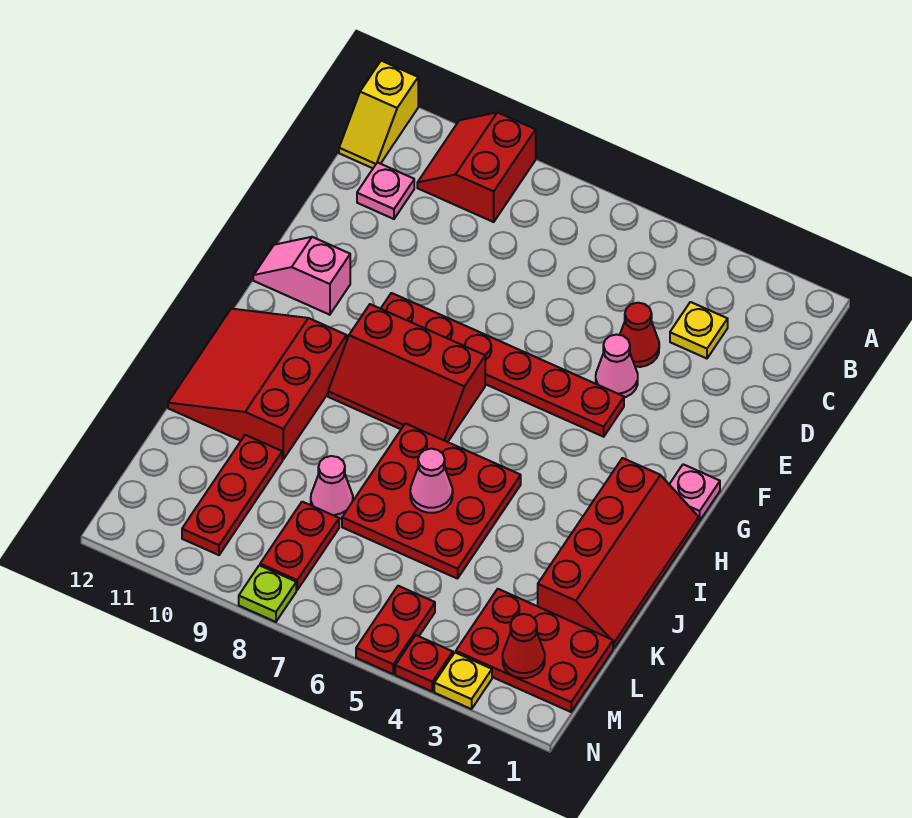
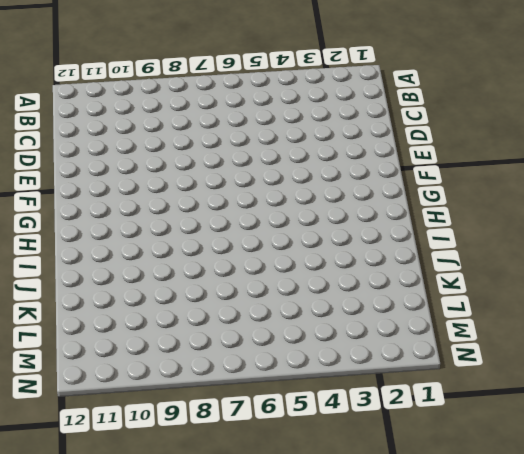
none -> red 2x2 slope [417,112,536,222]
none -> yellow 1x2 slope [339,61,418,168]
none -> yellow 1x1 plate [670,302,728,358]

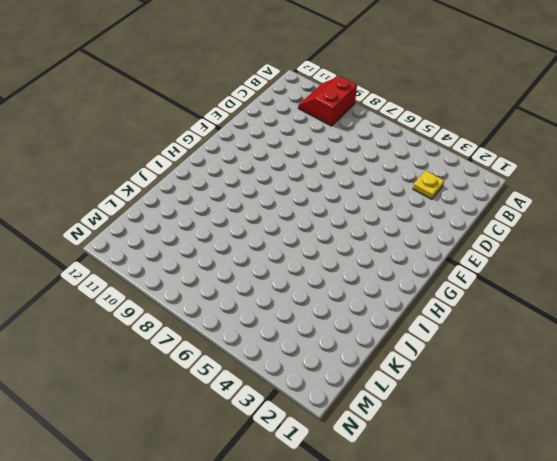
none -> yellow 1x2 slope [339,61,418,168]
none -> pink 1x1 plate [357,162,414,219]
none -> red 1x1 cone [620,303,659,367]

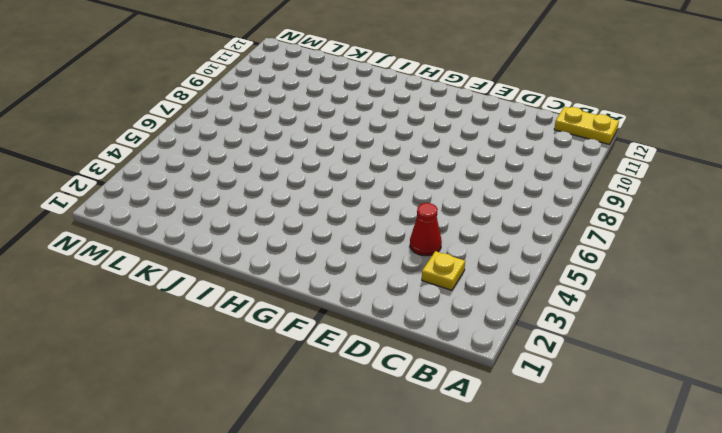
yellow 1x2 plate [554,107,619,144] -> yellow 1x2 slope [339,61,418,168]
none -> red 2x2 slope [417,112,536,222]
none -> pink 1x1 plate [357,162,414,219]
none -> pink 1x1 cone [596,335,638,398]

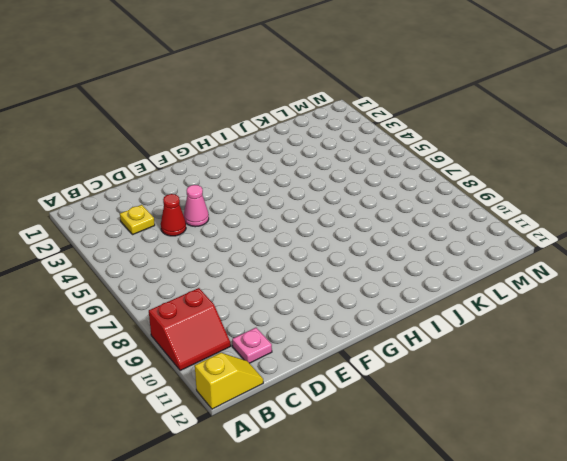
none -> red 1x6 plate [381,293,624,437]
none -> pink 1x2 slope [253,237,350,315]
none -> pink 1x1 plate [669,464,720,521]

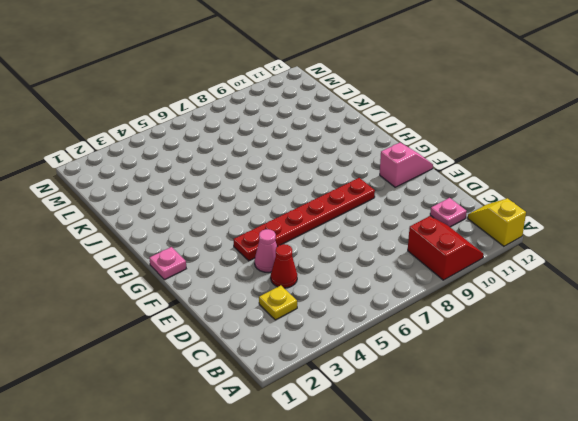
none -> red 2x3 slope [328,304,485,442]
none -> red 2x4 slope [538,458,699,648]
none -> red 3x3 slope [168,309,347,459]

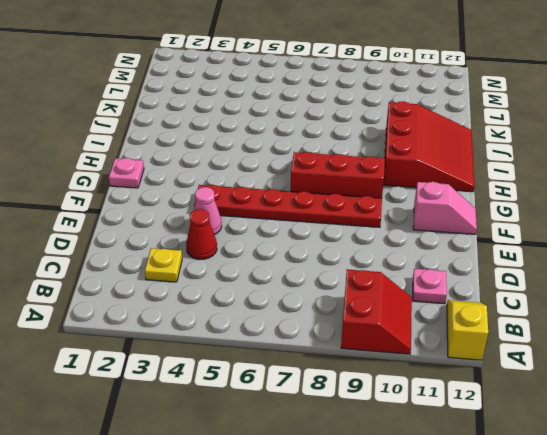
none -> red 2x4 slope [538,458,699,648]
none -> red 3x3 plate [342,423,521,579]
none -> pink 1x1 cone [311,456,353,519]

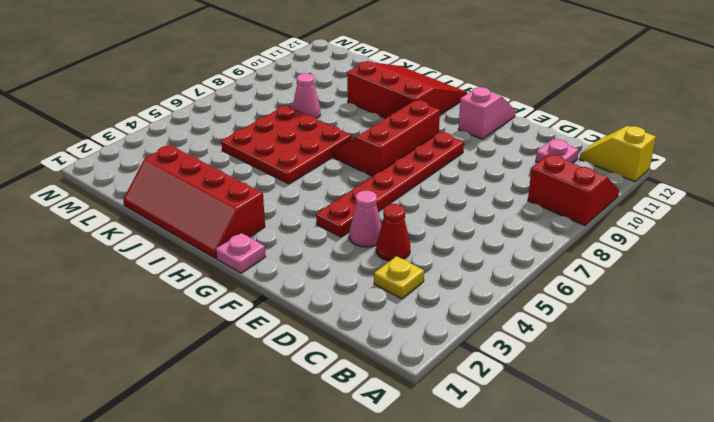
none -> red 1x3 plate [182,435,282,555]
none -> red 2x3 plate [456,589,613,712]
none -> red 1x2 plate [260,502,339,590]

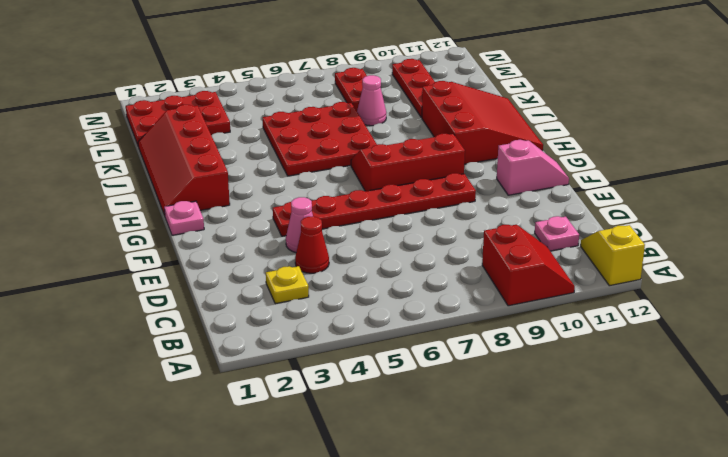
none -> red 1x2 plate [356,586,435,674]
none -> yellow 1x1 plate [434,653,492,709]
none -> red 1x1 plate [395,635,453,692]

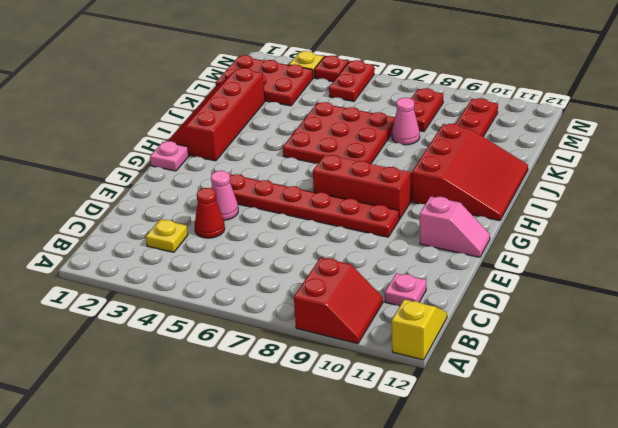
none -> lime 1x1 plate [239,565,296,622]
none -> pink 1x1 cone [410,449,453,513]
none -> red 1x1 cone [503,614,545,678]

